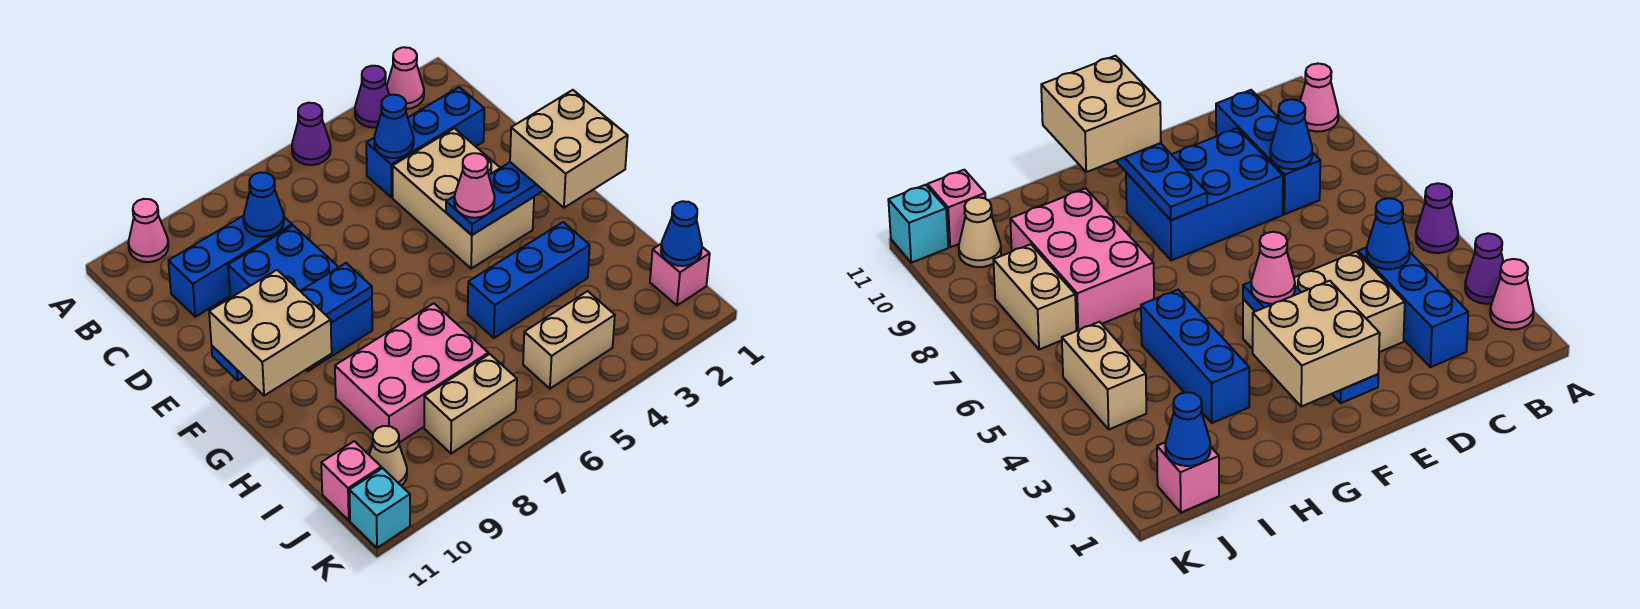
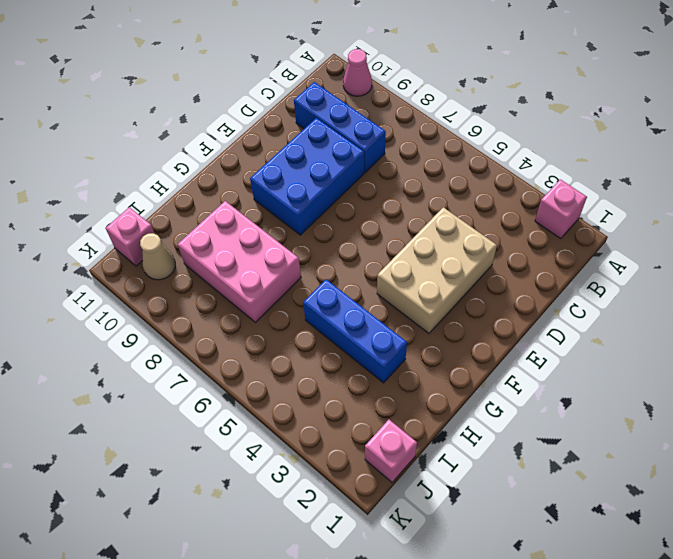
pink 1x1 brick [535,179,587,239] -> pink 1x1 cone [387,47,424,109]
none -> purple 1x1 cone [355,66,389,127]
none -> purple 1x1 cone [292,103,331,165]
none -> blue 1x3 brick [366,87,484,198]

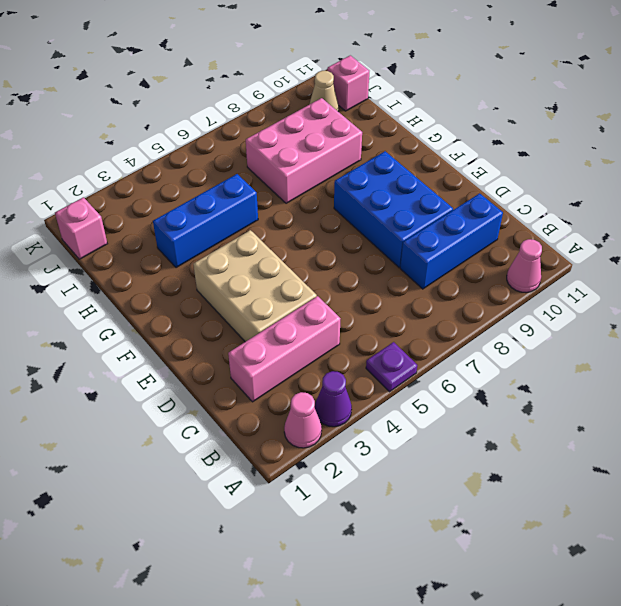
purple 1x1 plate [366,342,417,392] -> purple 1x1 cone [292,103,331,165]
pink 1x3 brick [228,296,340,402] -> blue 1x3 brick [366,87,484,198]
none -> tan 1x2 brick [523,291,615,389]
none -> tan 1x2 brick [424,354,517,453]
none -> cyan 1x1 brick [349,468,410,548]

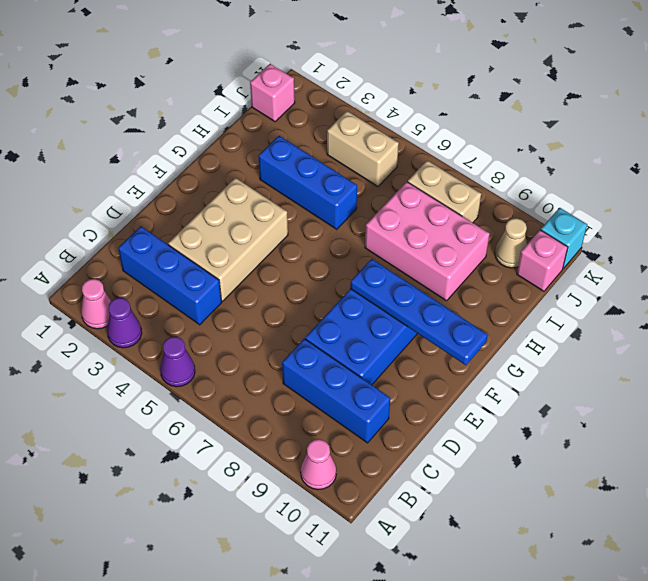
none -> blue 1x1 cone [374,95,414,158]
none -> blue 1x1 cone [244,172,284,237]
none -> blue 1x4 plate [446,162,543,235]

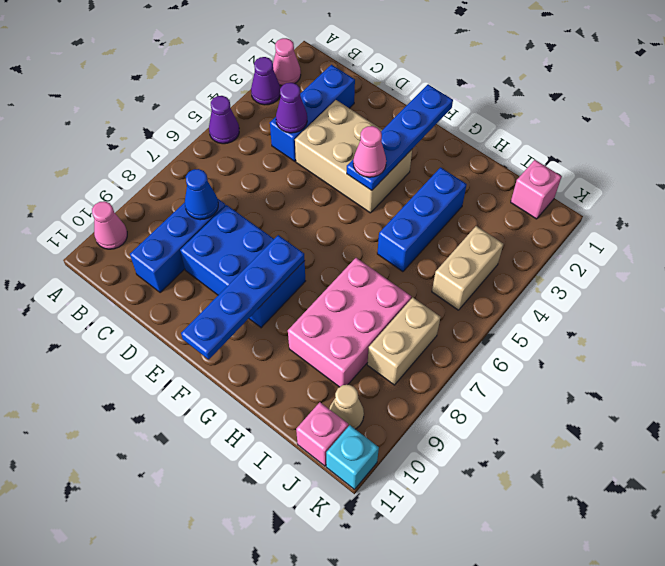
purple 1x1 cone [276,83,307,133] -> blue 1x1 cone [374,95,414,158]
none -> blue 1x1 cone [661,201,702,266]
none -> tan 2x2 brick [510,90,628,208]
none -> tan 2x2 brick [209,270,332,396]

